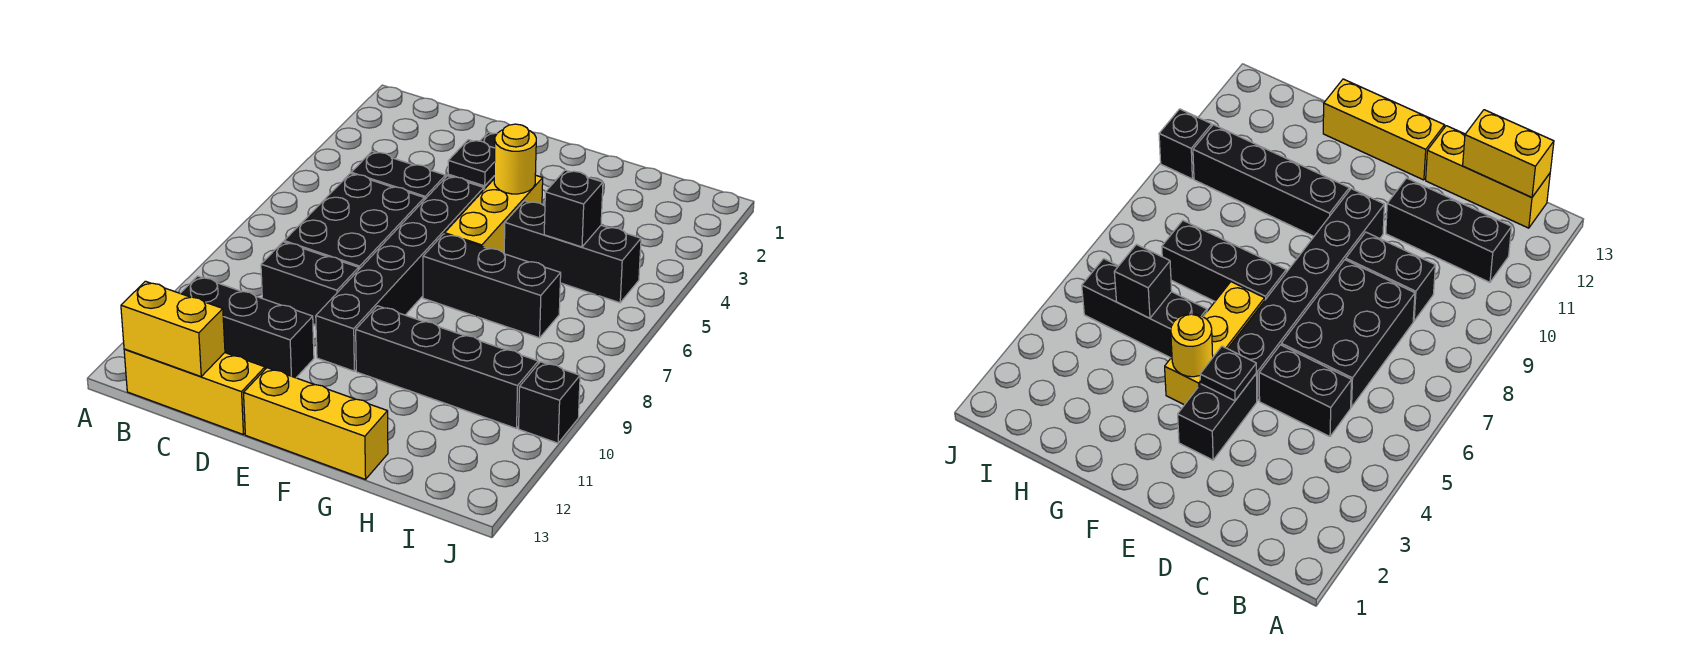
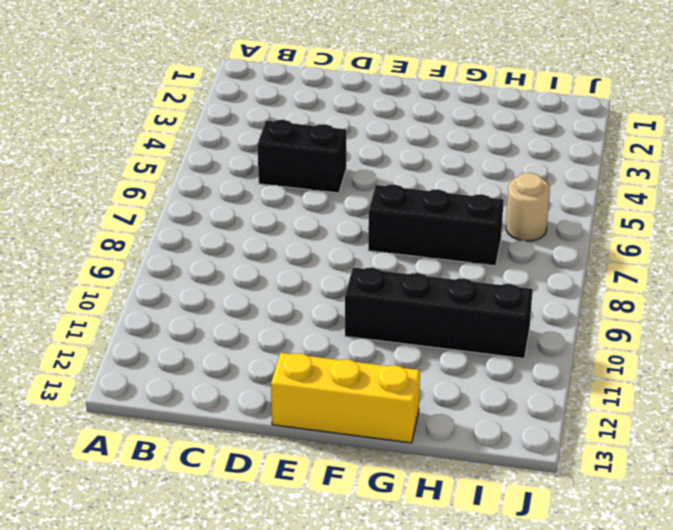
tan 1x1 round brick [506,173,550,241] -> none
none -> black 1x3 brick [180,276,314,378]
none -> yellow 1x3 brick [124,349,265,435]
none -> black 2x3 brick [284,173,424,269]

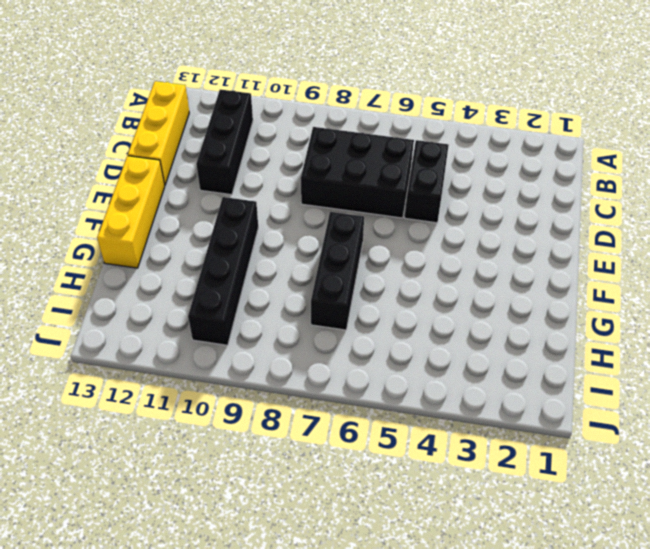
none -> black 1x2 brick [261,242,359,325]
none -> black 1x2 brick [1178,374,1257,460]
none -> black 1x6 brick [316,176,484,371]

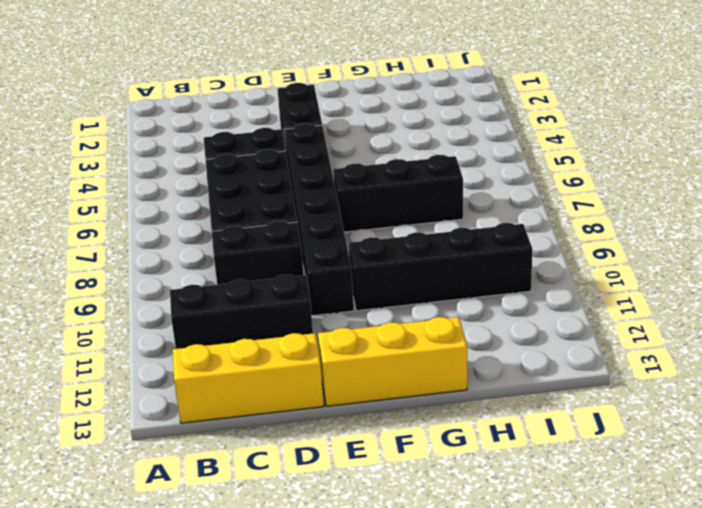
none -> yellow 1x3 brick [445,175,543,253]
none -> black 1x3 brick [504,201,641,303]
none -> black 1x1 brick [519,362,580,443]

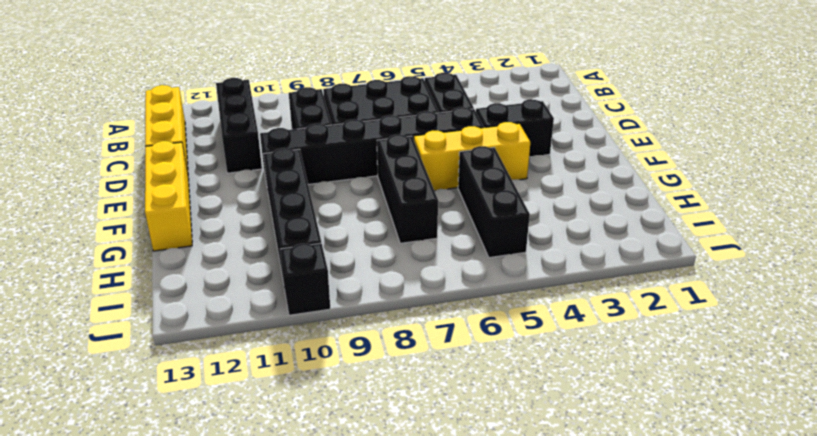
none -> yellow 1x2 brick [121,281,225,376]
none -> black 1x1 plate [448,140,495,186]
none -> yellow 1x1 round brick [494,124,536,194]

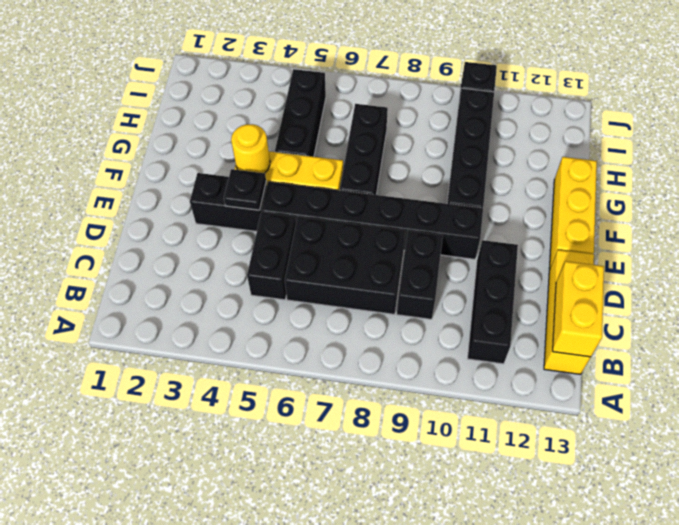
none -> black 1x1 brick [544,170,603,247]

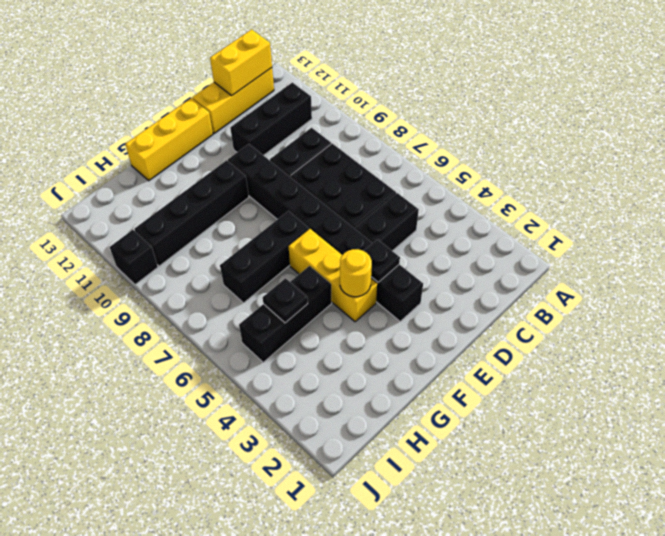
black 1x1 plate [263,278,308,323] -> black 1x1 brick [544,170,603,247]

